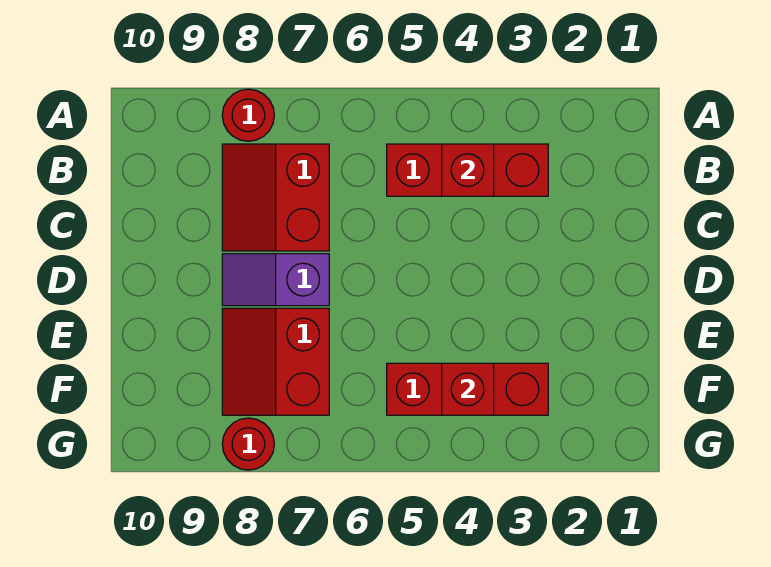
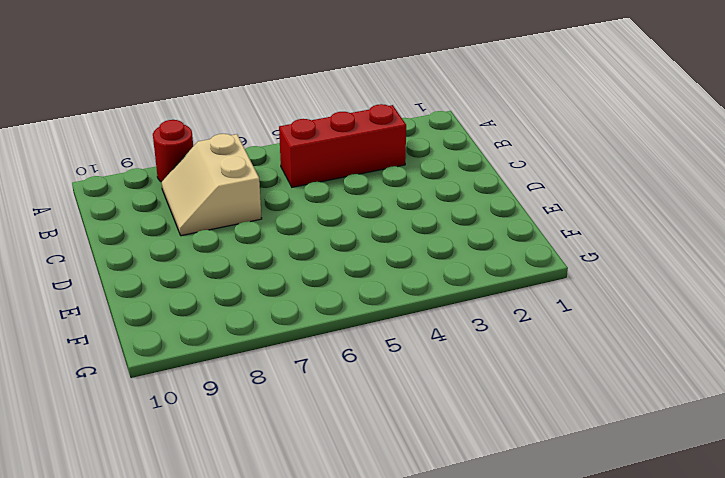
tan 2x2 slope [161,134,262,236] -> red 2x2 slope [222,144,329,251]
none -> purple 1x2 slope [222,254,329,306]
none -> red 2x2 slope [222,308,329,415]

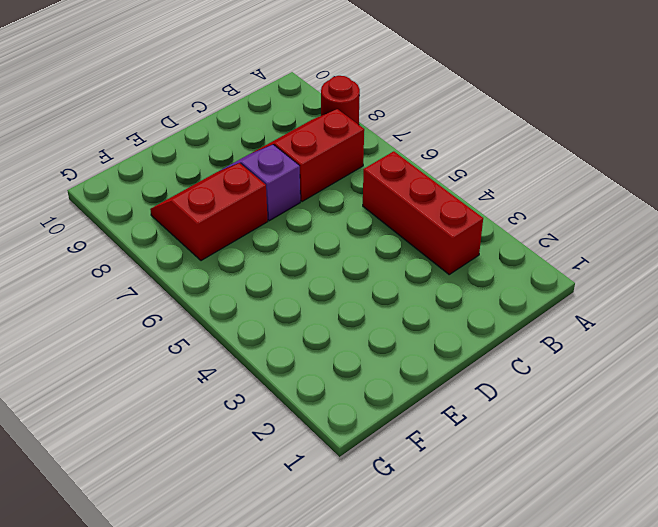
none -> red 1x3 brick [387,363,548,415]
none -> red 1x1 round brick [222,418,274,470]

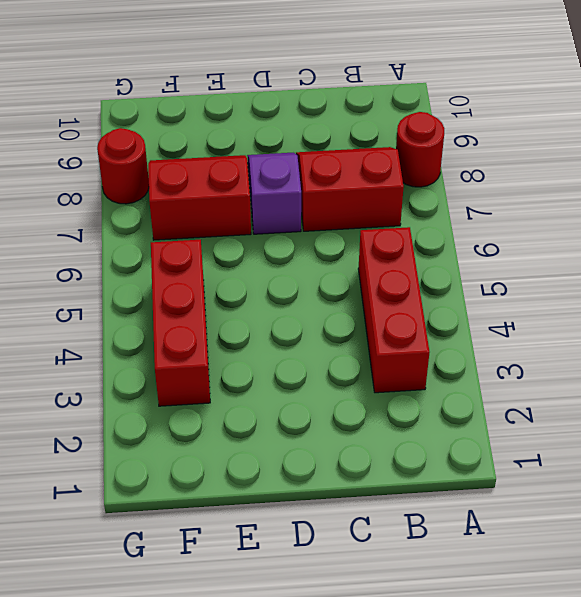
none -> red 1x1 brick [442,144,494,196]
none -> red 1x1 brick [442,363,494,415]

